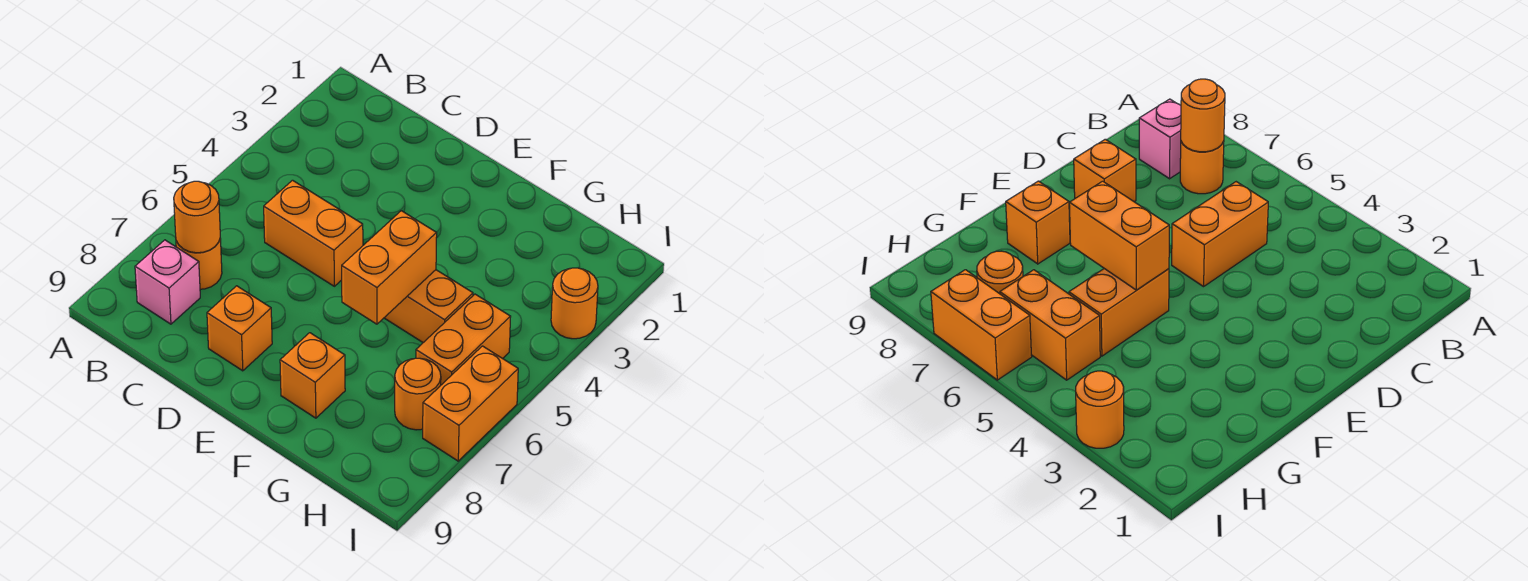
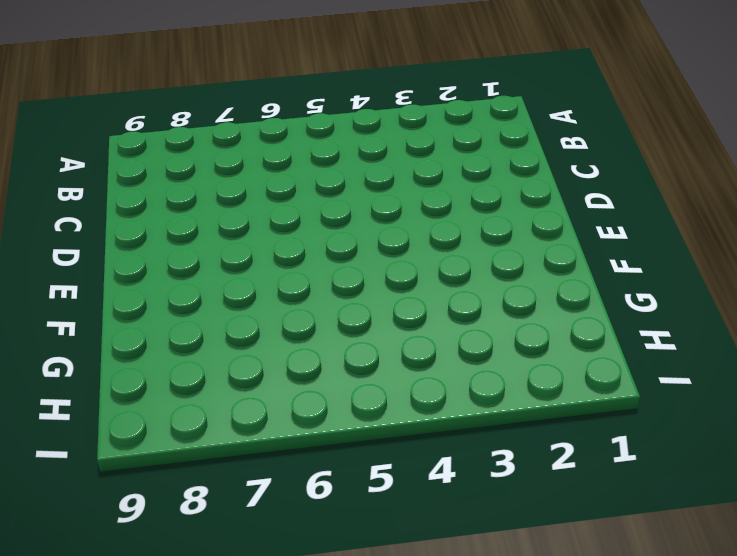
none -> orange 1x1 round brick [176,238,222,289]
none -> pink 1x1 brick [135,240,200,324]
none -> orange 1x2 brick [264,180,363,286]

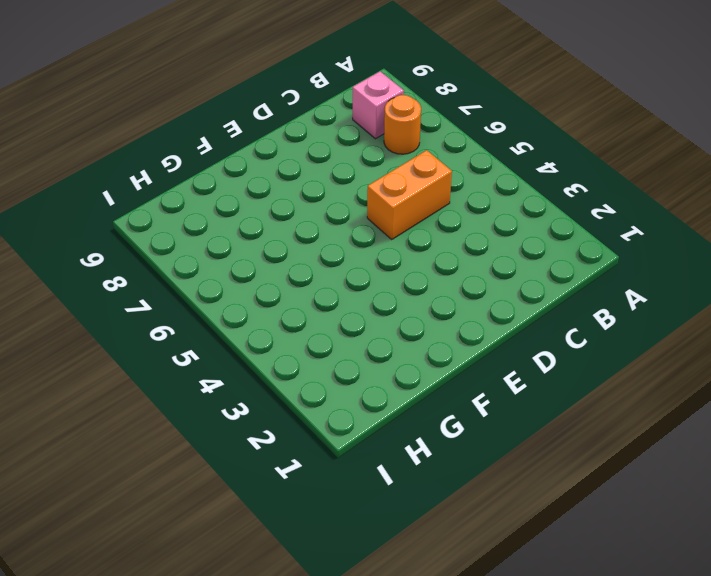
none -> orange 1x1 brick [207,286,272,371]
none -> orange 1x2 brick [385,270,473,343]
none -> orange 1x1 brick [280,333,345,418]

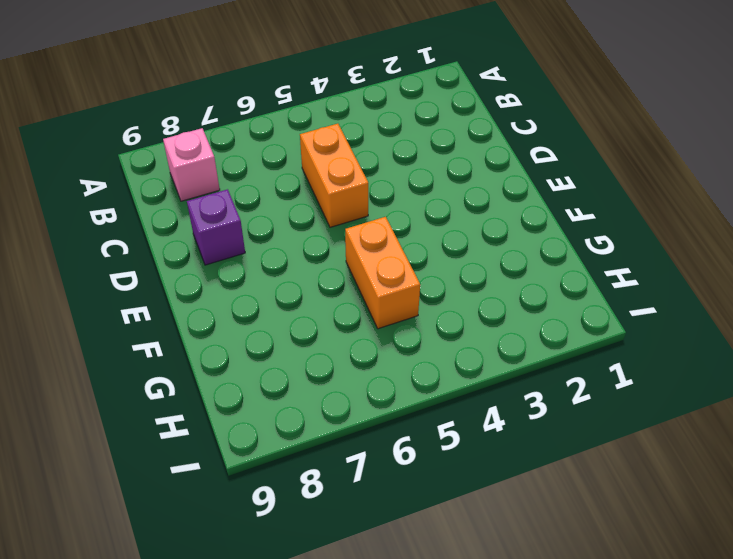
purple 1x1 brick [187,189,245,265] -> orange 1x1 brick [207,286,272,371]
none -> orange 1x1 round brick [176,238,222,289]
none -> orange 1x1 brick [280,333,345,418]
none -> orange 1x2 brick [416,294,511,385]

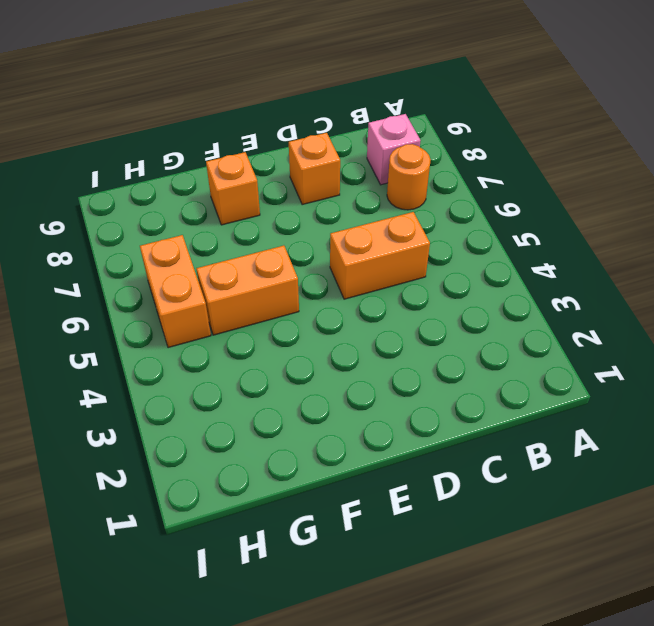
none -> orange 1x1 round brick [395,358,441,430]
none -> orange 1x1 round brick [551,268,598,339]
none -> orange 1x2 brick [423,346,518,461]

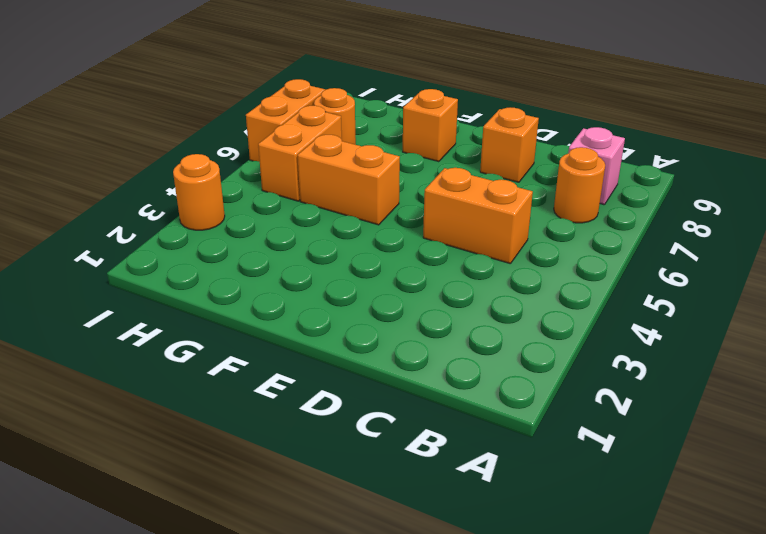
none -> orange 1x1 round brick [174,181,220,253]
none -> orange 1x2 brick [342,211,437,324]

